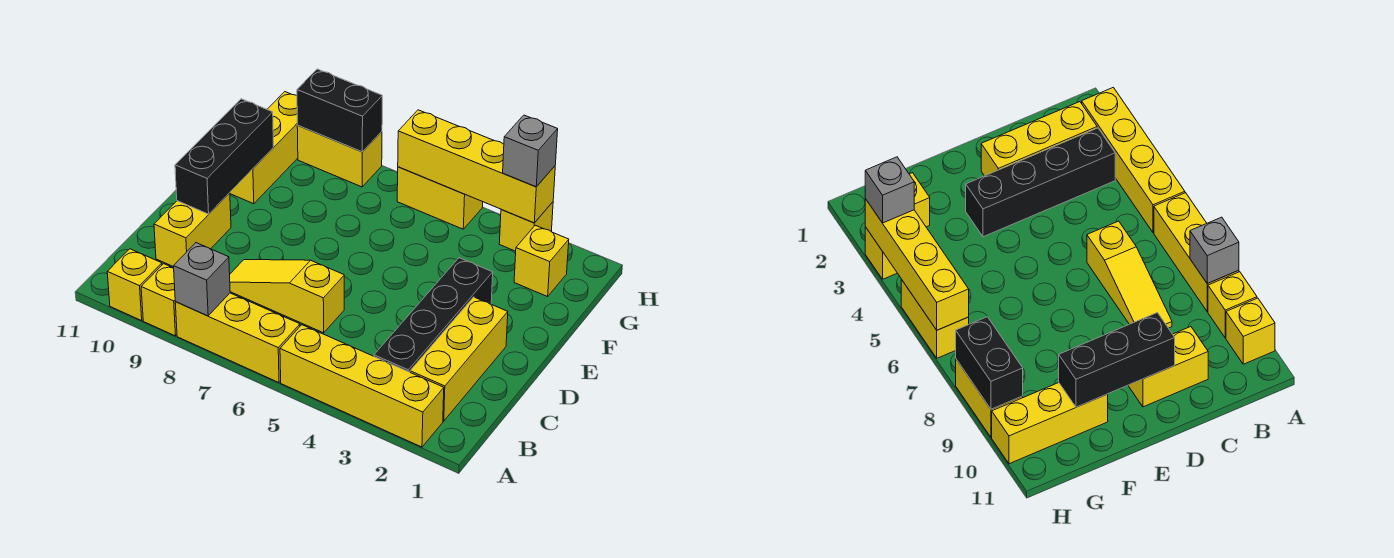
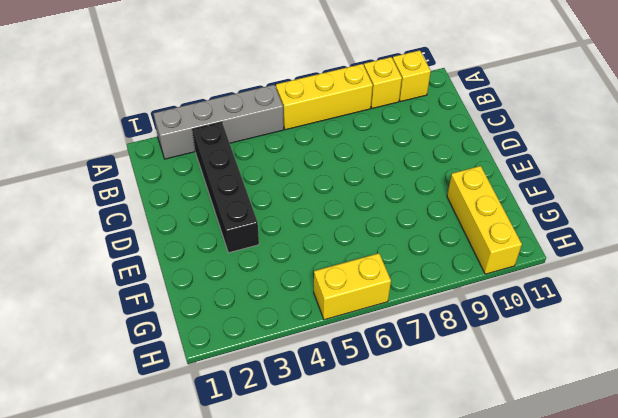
grey 1x4 brick [153,85,284,159] -> yellow 1x4 brick [280,325,444,447]
none -> yellow 1x3 brick [410,297,508,421]
none -> yellow 1x3 slope [230,260,344,333]
none -> yellow 1x2 brick [154,193,231,267]

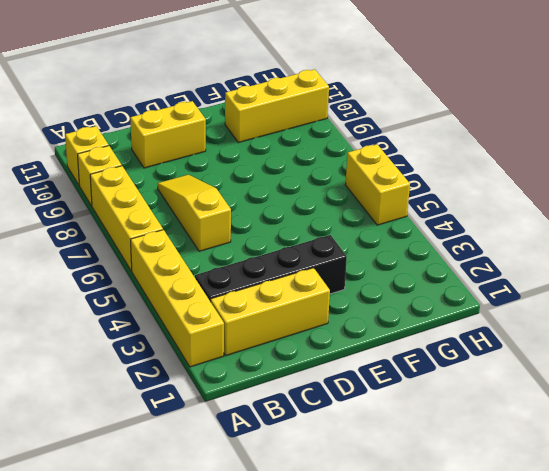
none -> yellow 1x1 brick [514,225,569,297]
none -> yellow 1x1 brick [499,202,553,251]
none -> yellow 1x2 brick [297,126,382,187]

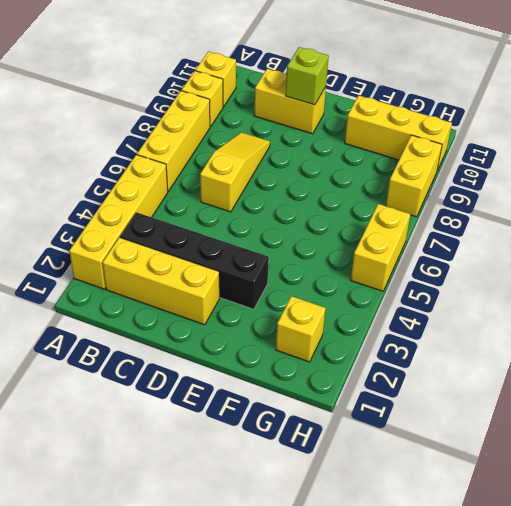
lime 1x1 brick [286,47,329,105] -> black 1x3 brick [175,99,273,214]
none -> yellow 1x1 brick [499,202,553,251]
none -> grey 1x1 brick [174,243,230,316]
none -> yellow 1x4 brick [398,110,555,223]

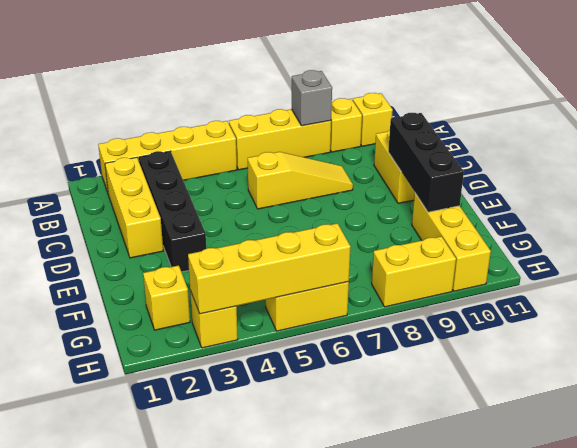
none -> black 1x2 brick [297,69,382,152]
none -> grey 1x1 brick [503,115,558,187]

